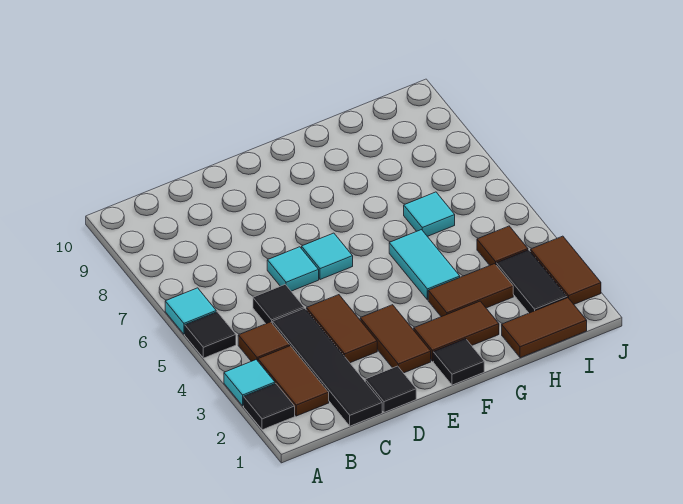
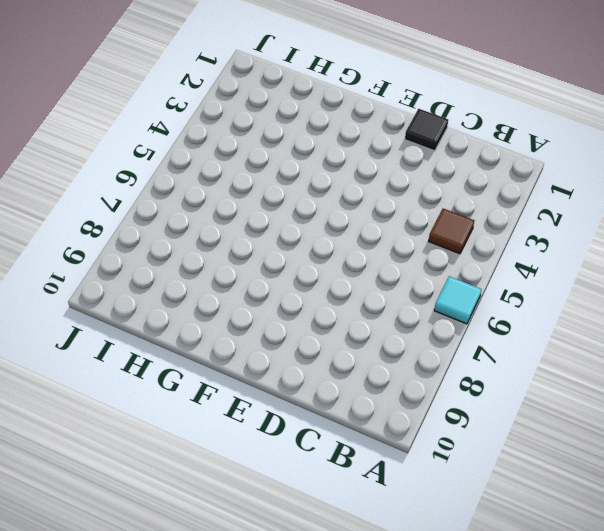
none -> black 1x1 tile [244,383,295,430]
none -> cyan 1x1 tile [224,360,275,406]
none -> black 1x1 tile [185,312,236,358]

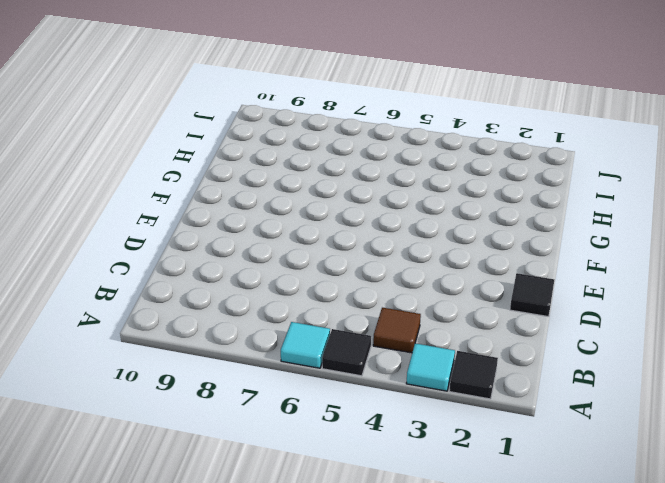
none -> brown 1x2 tile [258,346,329,416]
none -> black 1x4 tile [273,308,382,426]
none -> black 1x1 tile [253,285,304,324]

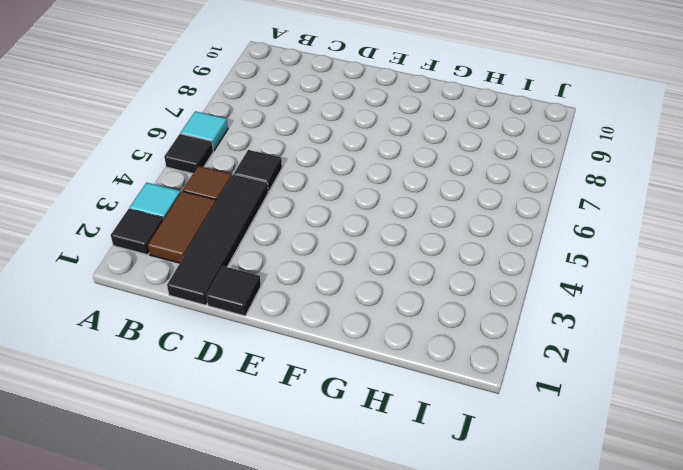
none -> brown 1x2 tile [307,295,377,363]
none -> cyan 1x1 tile [267,247,319,291]
none -> brown 1x2 tile [360,305,431,373]

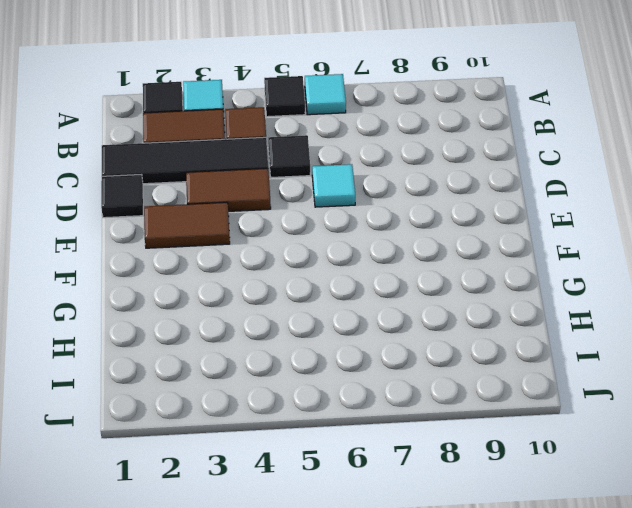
none -> cyan 1x1 tile [302,233,353,280]
none -> black 1x1 tile [433,339,484,385]
none -> brown 1x2 tile [414,301,499,361]

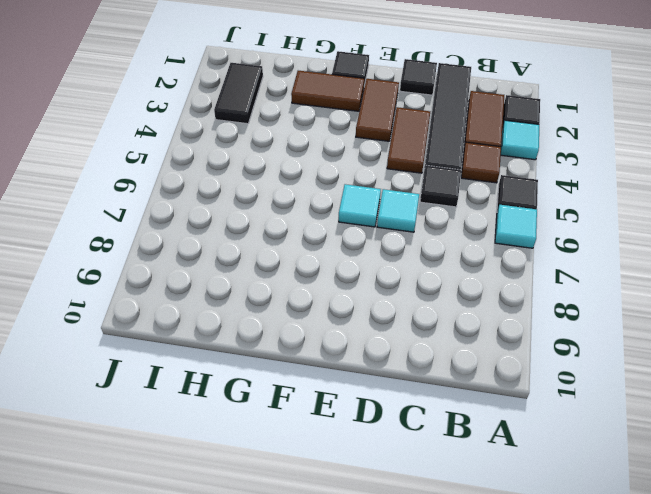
none -> brown 1x2 tile [428,264,513,317]
none -> cyan 1x2 tile [389,230,460,300]
none -> brown 1x2 tile [502,298,587,358]

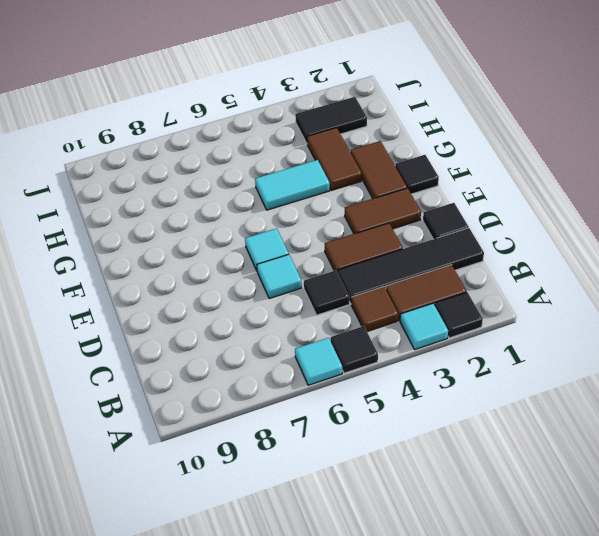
none -> brown 1x2 tile [502,298,587,358]
none -> cyan 1x1 tile [404,192,455,236]
none -> brown 1x1 tile [477,226,528,265]

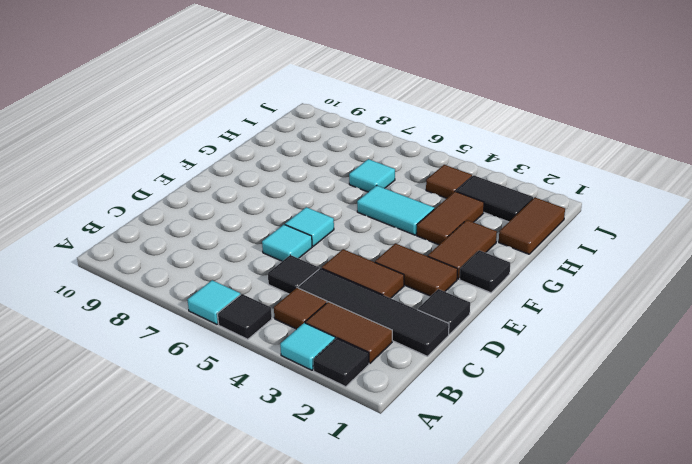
none -> brown 1x2 tile [531,236,601,304]

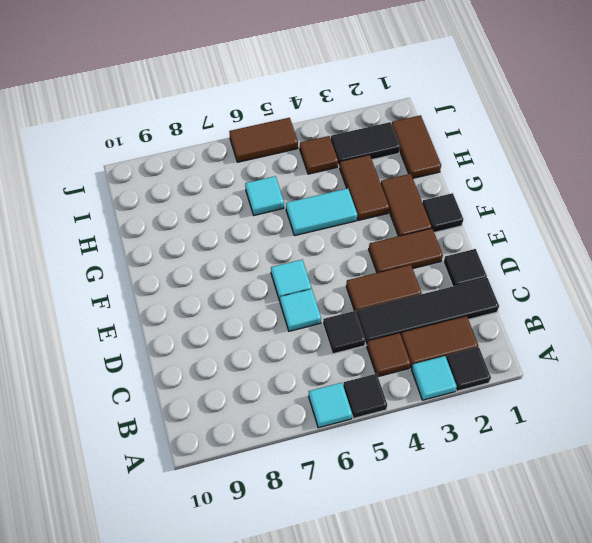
brown 1x2 tile [229,118,298,162] -> brown 1x2 tile moved to [531,236,601,304]

